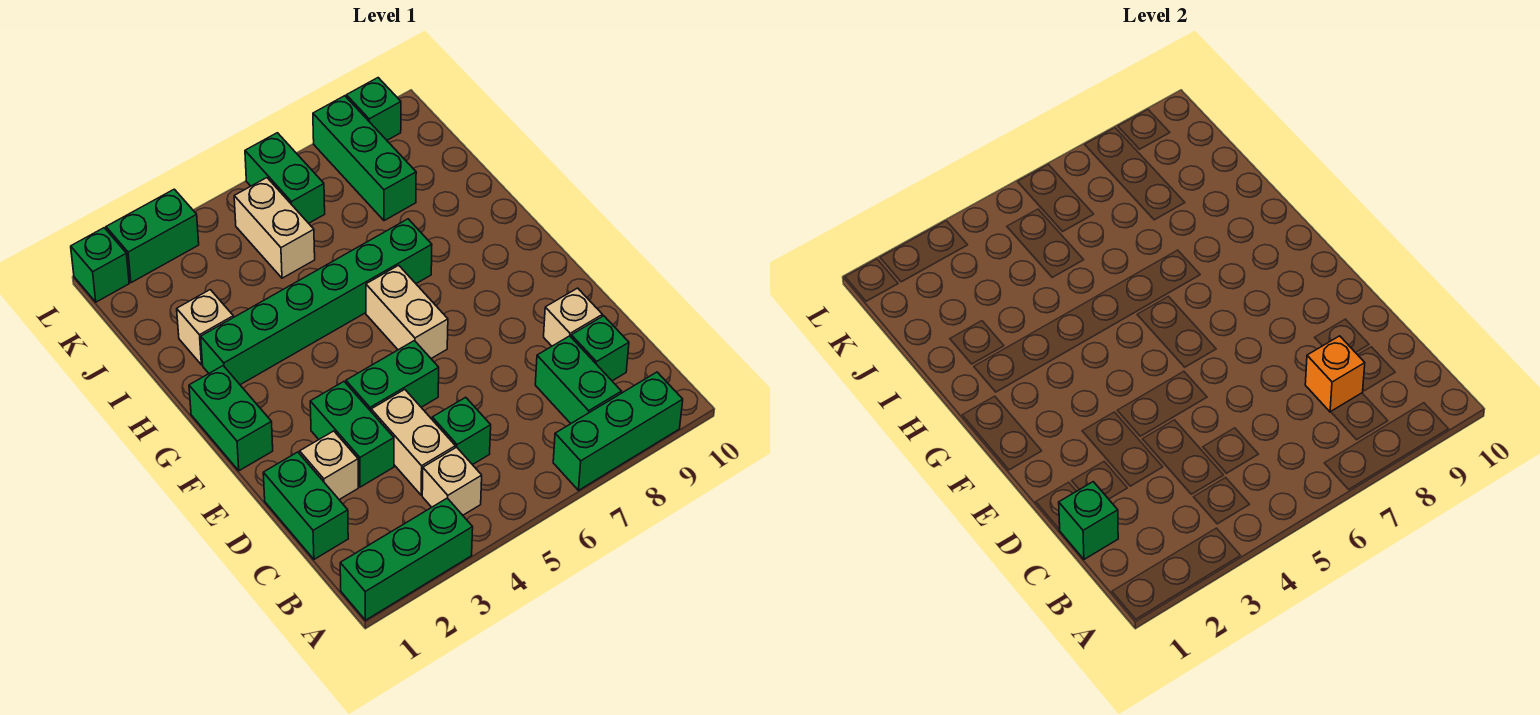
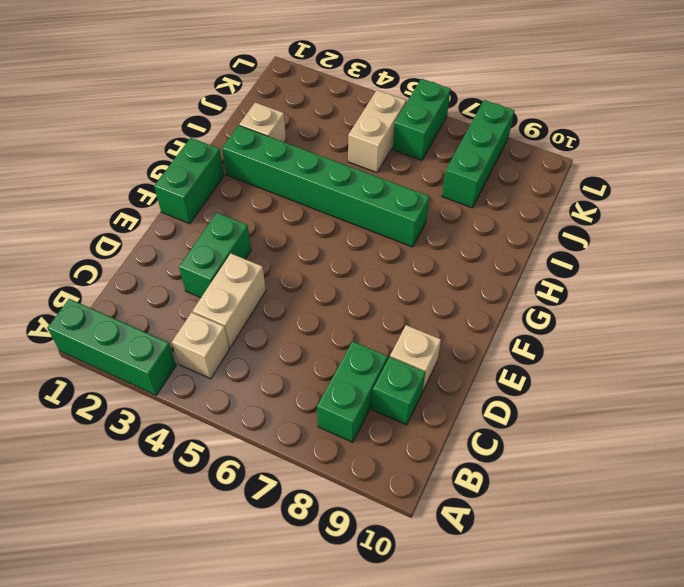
none -> green 1x3 brick [553,372,683,490]
none -> green 1x2 brick [263,452,348,559]
none -> green 1x1 brick [432,397,491,465]

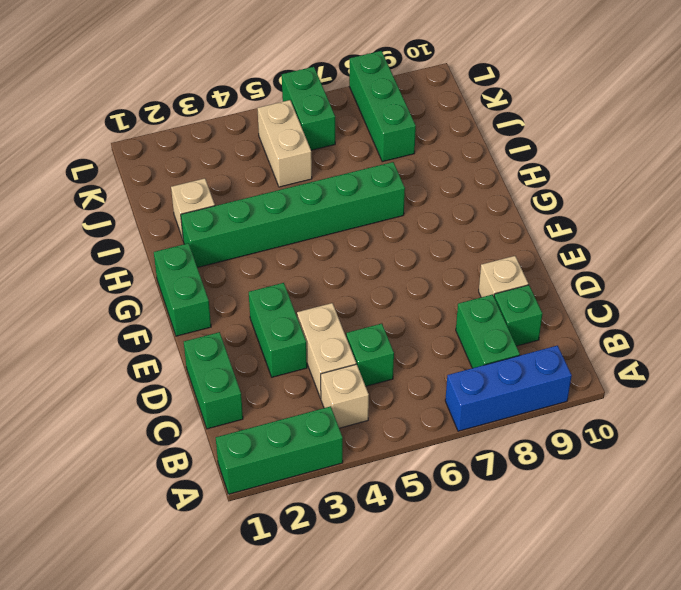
blue 1x3 brick [445,346,572,431] -> green 1x3 brick [553,372,683,490]
none -> tan 1x1 brick [300,431,358,500]
none -> green 1x2 brick [346,341,439,411]
none -> tan 1x2 brick [366,265,448,358]

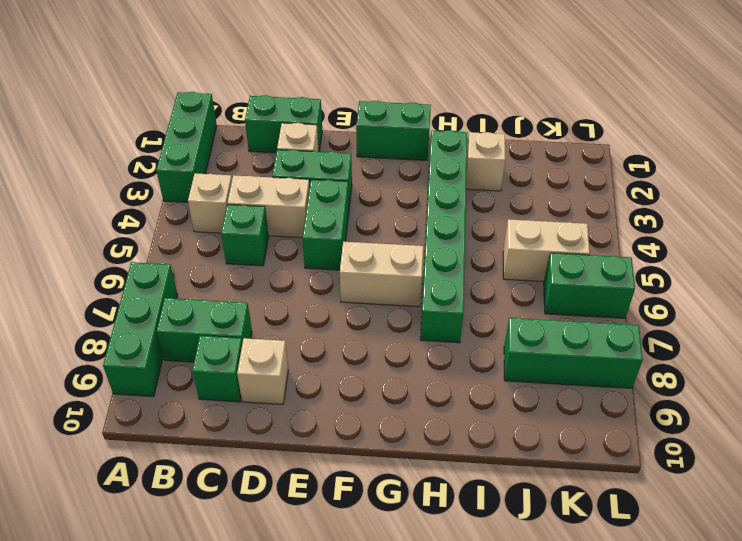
none -> green 1x1 brick [71,228,129,302]
none -> green 1x2 brick [106,189,199,283]
none -> green 1x1 brick [346,78,401,140]

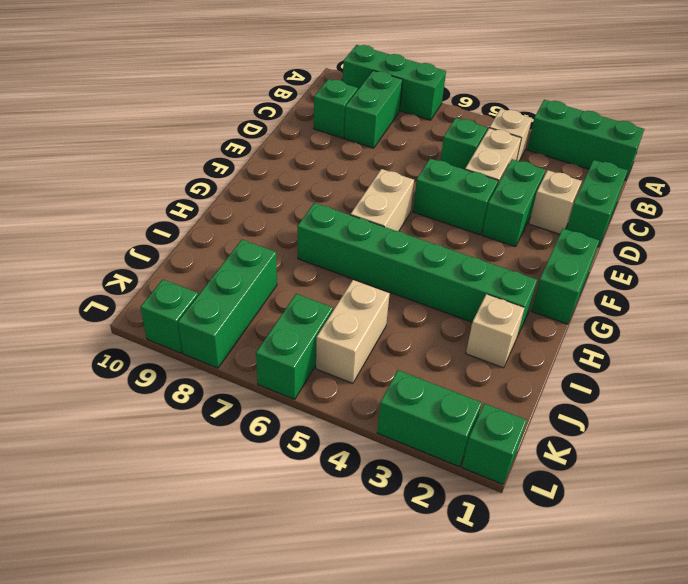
none -> tan 1x1 brick [544,288,602,346]
none -> green 1x1 brick [1059,482,1118,559]
none -> orange 1x1 brick [1305,336,1365,412]

